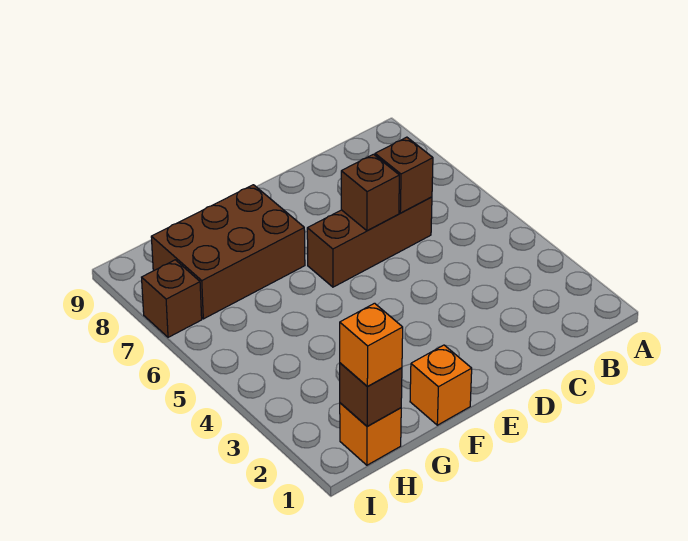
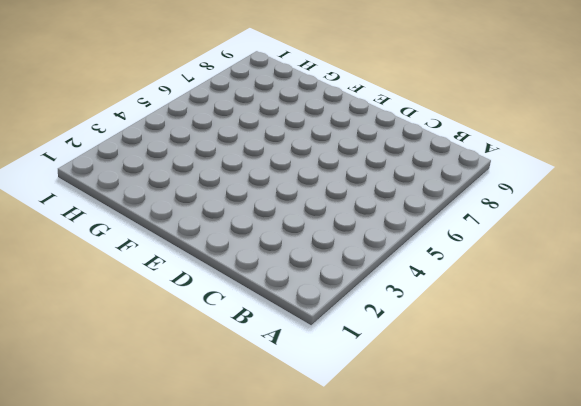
none -> brown 1x3 brick [307,197,432,287]
none -> orange 1x1 brick [410,345,472,425]

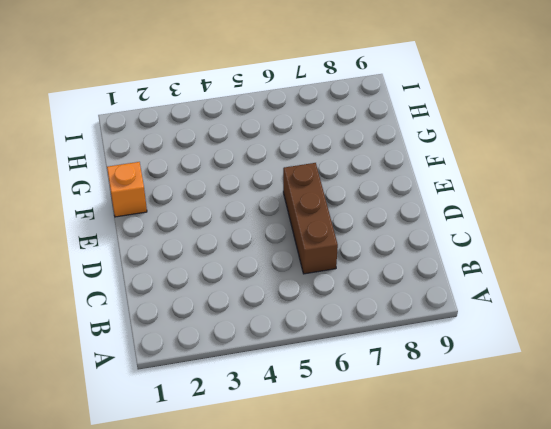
none -> brown 2x3 brick [151,185,305,319]
none -> orange 1x1 brick [340,403,401,465]

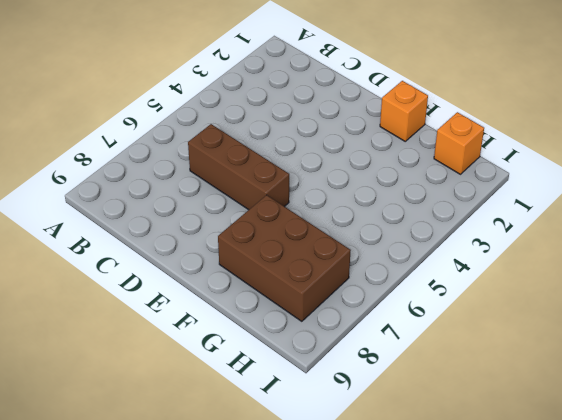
none -> brown 1x1 brick [142,260,202,337]
none -> brown 1x1 brick [375,137,433,213]

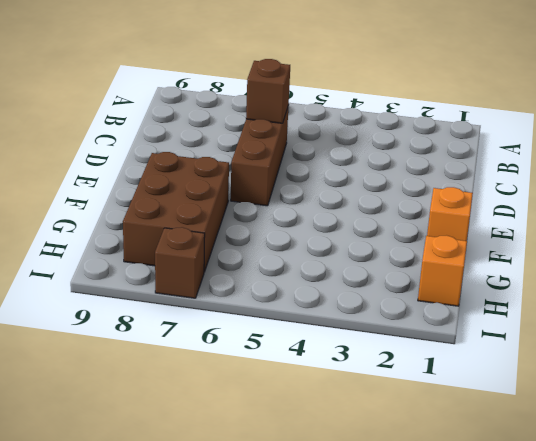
none -> brown 1x1 brick [341,154,399,231]
none -> brown 1x1 brick [340,363,402,426]

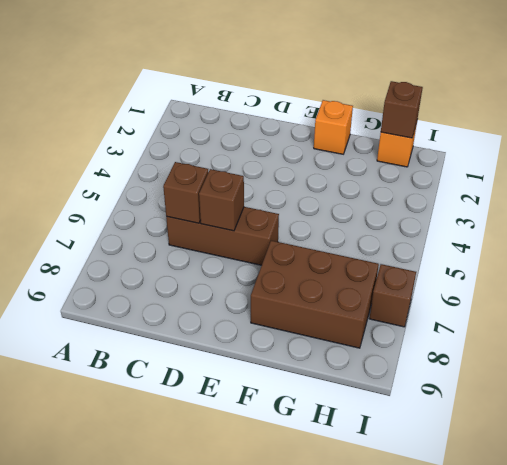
none -> orange 1x1 brick [340,303,403,387]

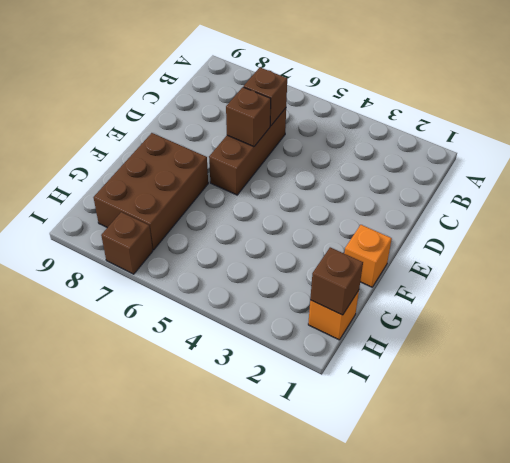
none -> orange 1x1 brick [340,303,403,387]

